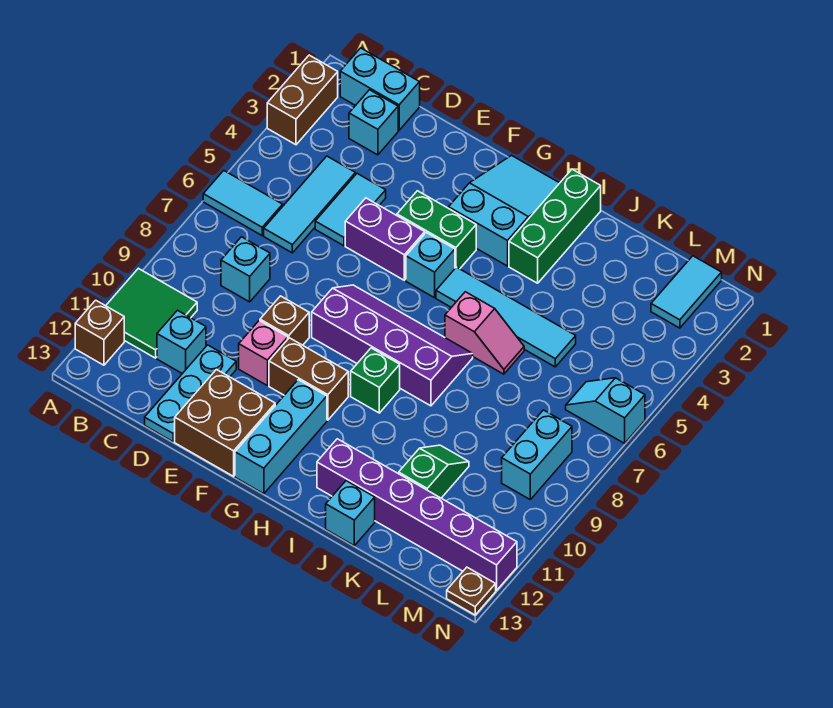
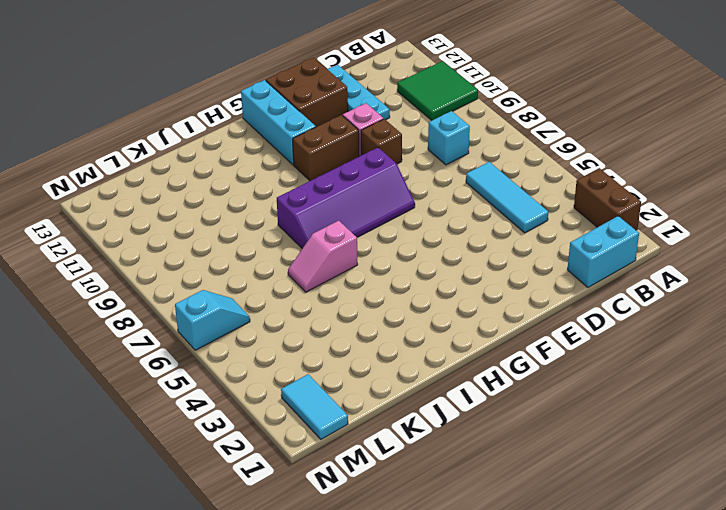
none -> cyan 1x2 tile [203,171,283,235]
none -> brown 1x1 brick [75,300,124,365]
none -> cyan 1x1 brick [349,90,398,155]
none -> cyan 1x1 brick [157,310,206,374]

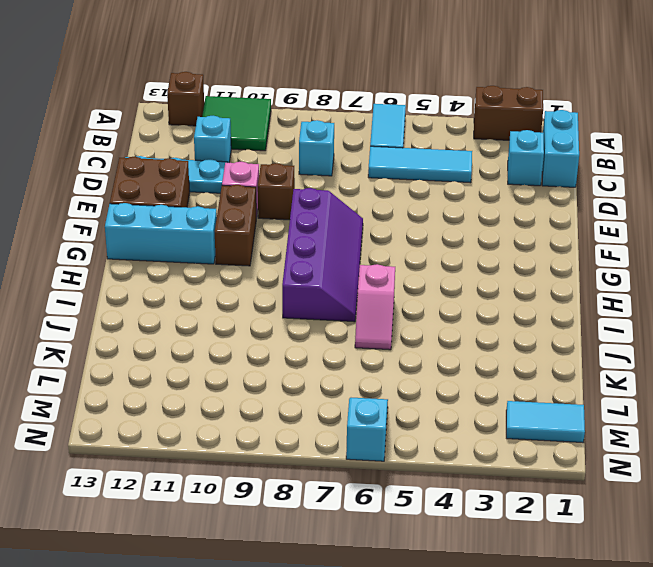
none -> cyan 1x2 tile [315,174,386,246]
none -> purple 1x2 brick [345,198,425,280]
none -> green 1x2 brick [397,191,476,269]
none -> cyan 2x3 slope [449,155,559,266]

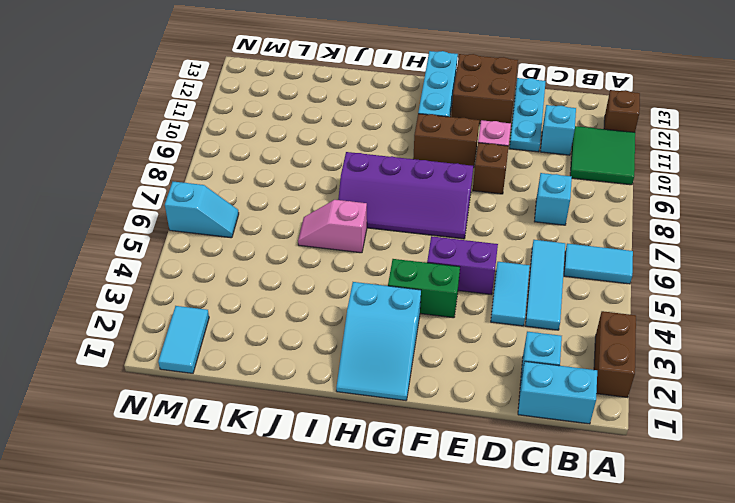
none -> cyan 1x1 brick [406,233,455,298]
none -> cyan 1x4 tile [436,267,576,367]
none -> green 1x1 brick [351,348,400,413]
none -> green 1x3 brick [509,169,601,283]

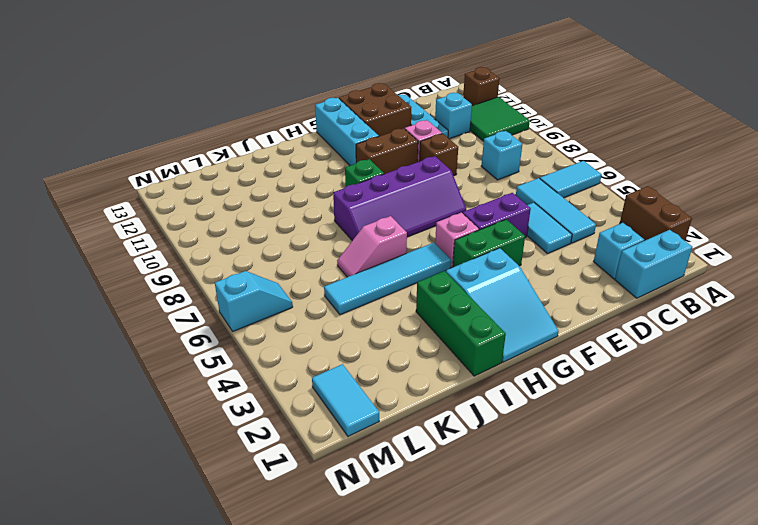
pink 1x1 brick [435,213,479,268] -> cyan 1x1 brick [406,233,455,298]
none -> purple 1x6 brick [317,439,517,590]
none -> cyan 1x1 brick [326,481,375,546]
none -> green 1x2 slope [399,445,469,498]
none -> cyan 1x2 brick [502,410,572,499]

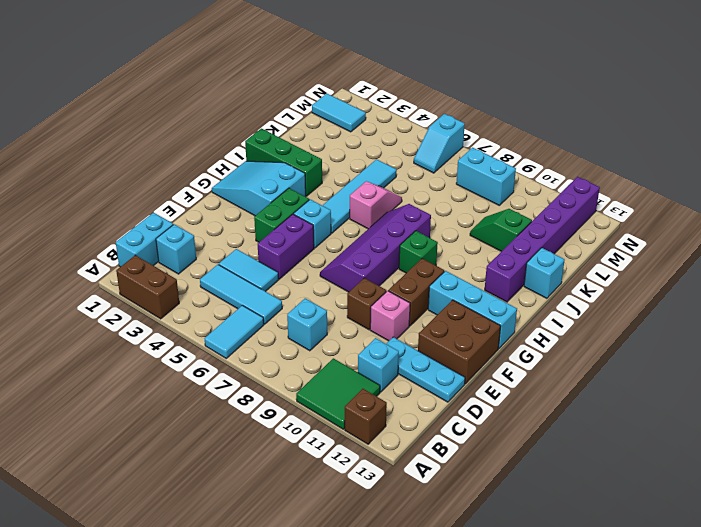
none -> brown 1x1 plate [447,567,496,615]

